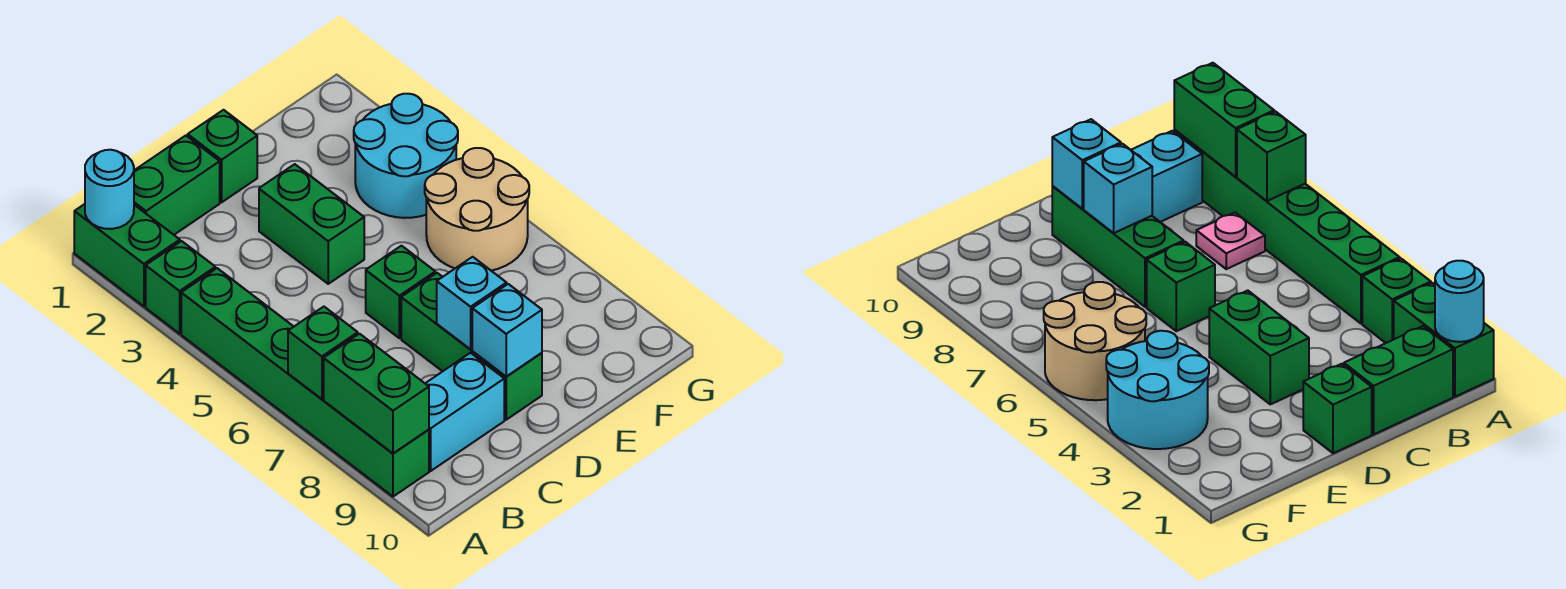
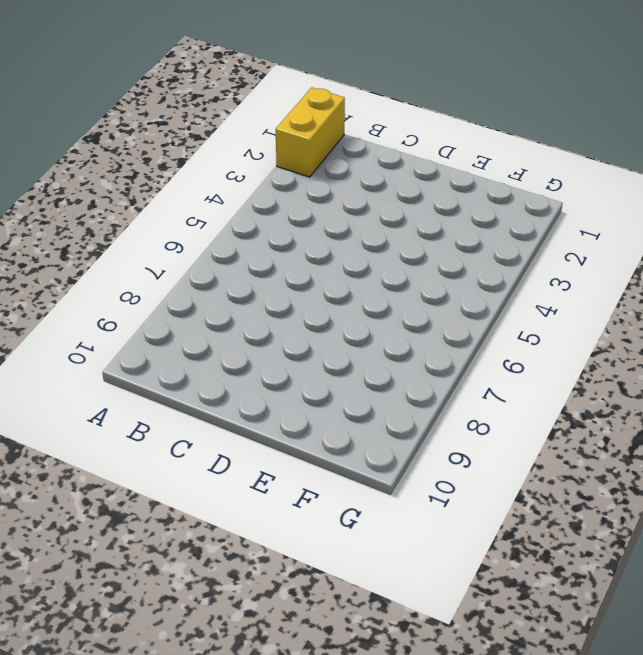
yellow 1x2 brick [276,88,345,177] -> green 1x2 brick [74,204,180,306]
none -> green 1x1 brick [146,241,215,334]
none -> green 1x6 brick [181,268,429,497]
none -> green 1x2 brick [134,136,220,235]

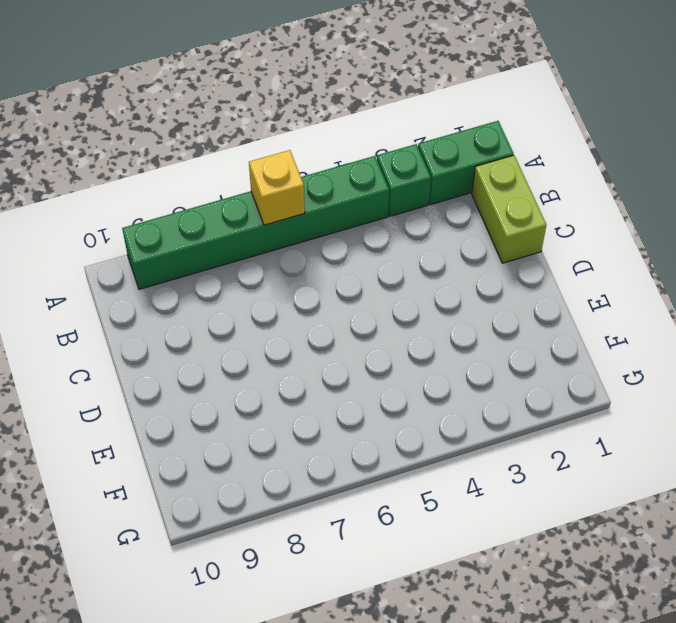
yellow 1x1 brick [249,150,305,225] -> none
lime 1x2 brick [472,155,546,263] -> green 1x2 brick [134,136,220,235]
none -> pink 1x1 plate [1196,213,1265,269]
none -> cyan 1x2 brick [425,353,504,471]
none -> green 1x1 brick [188,110,257,202]

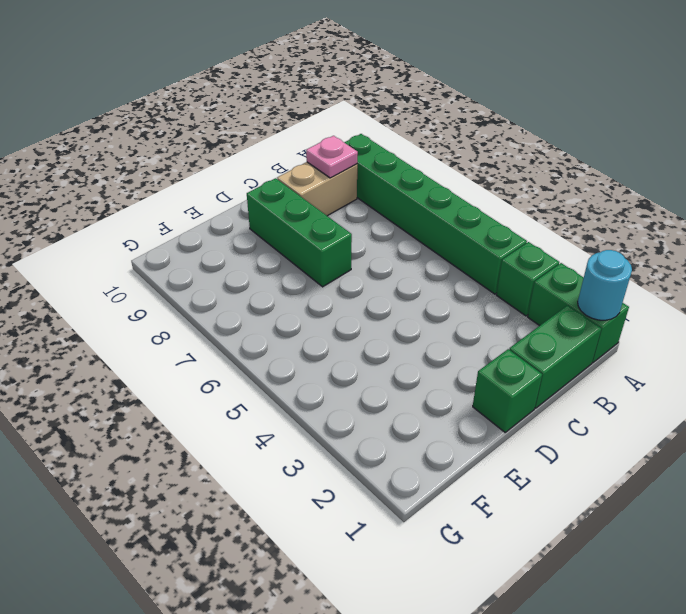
tan 1x2 brick [277,162,357,216] -> cyan 1x2 brick [425,353,504,471]
pink 1x1 plate [306,136,358,178] -> pink 1x1 plate moved to [1196,213,1265,269]
none -> green 1x2 brick [259,164,364,284]
none -> green 1x1 brick [366,246,435,338]
none -> cyan 2x2 round brick [354,94,458,218]

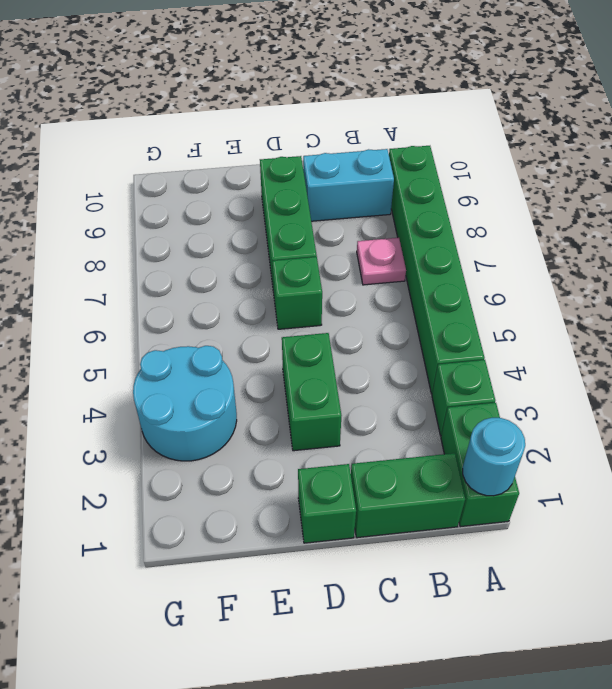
none -> tan 2x2 round brick [425,148,529,271]
none -> green 1x1 brick [288,307,358,399]
none -> green 1x2 brick [324,334,429,453]

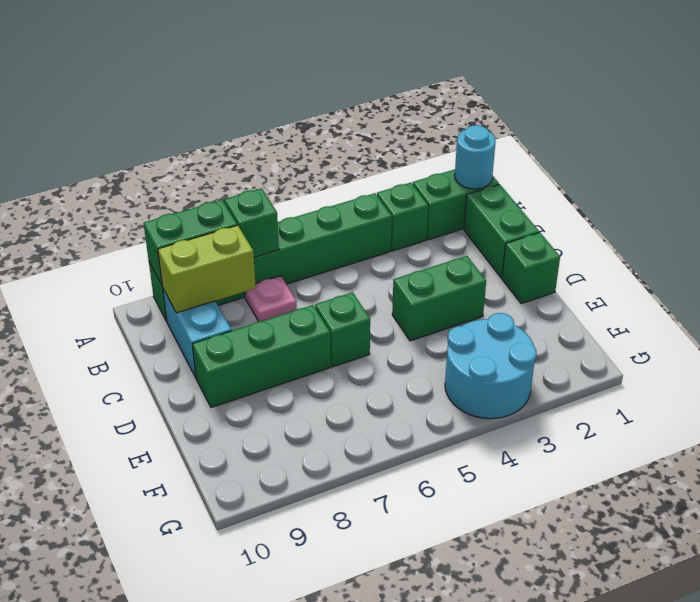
lime 1x2 brick [158,225,256,313] -> none
none -> tan 2x2 round brick [425,148,529,271]
none -> cyan 1x1 brick [437,257,507,350]
none -> cyan 1x1 brick [472,284,542,377]

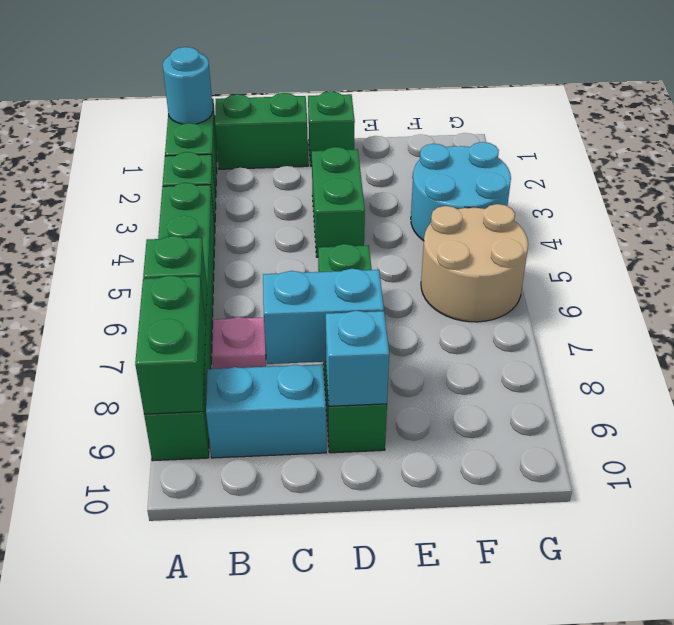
cyan 1x2 brick [263,269,384,364] -> cyan 1x1 brick [437,257,507,350]

